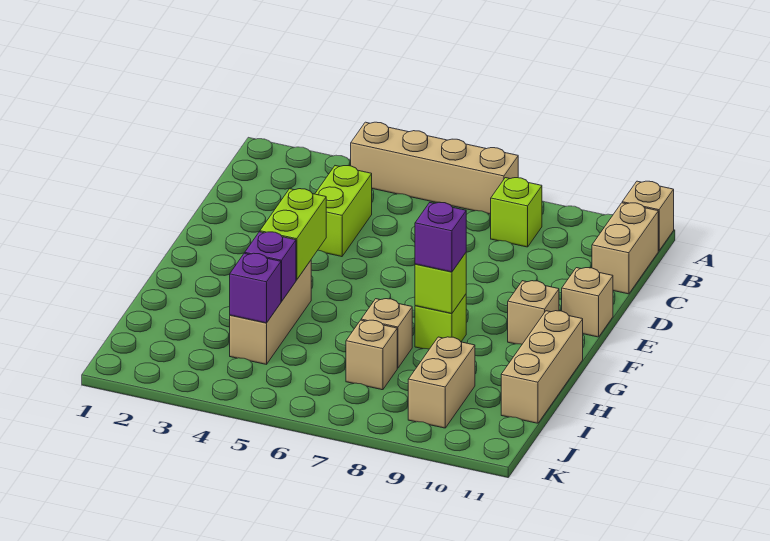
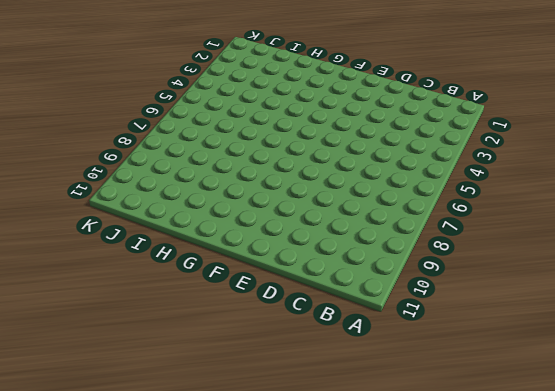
none -> tan 1x4 brick [351,122,518,214]
none -> tan 1x1 brick [622,181,674,251]
none -> lime 1x1 brick [491,178,542,247]

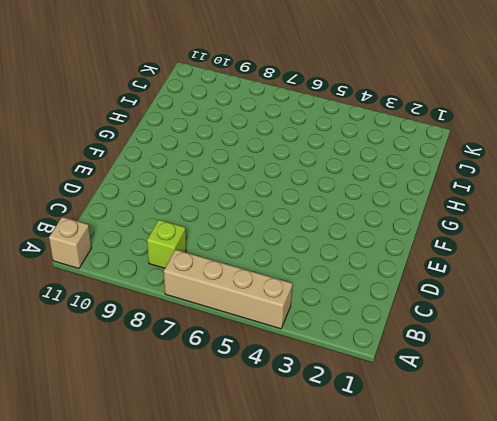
none -> tan 1x2 brick [592,203,658,294]
none -> lime 1x2 brick [315,166,372,257]
none -> tan 1x1 brick [562,268,613,337]

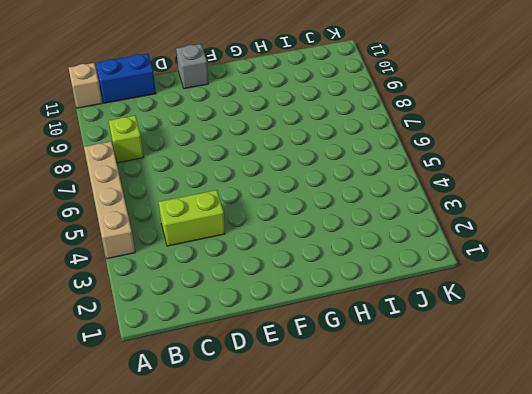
blue 1x2 brick [96,53,156,103] -> tan 1x2 brick [592,203,658,294]
grey 1x1 brick [176,44,208,89] -> tan 1x1 brick [562,268,613,337]
none -> tan 1x1 brick [508,281,559,344]
none -> tan 1x3 brick [230,261,311,364]
none -> lime 1x1 brick [415,294,466,349]

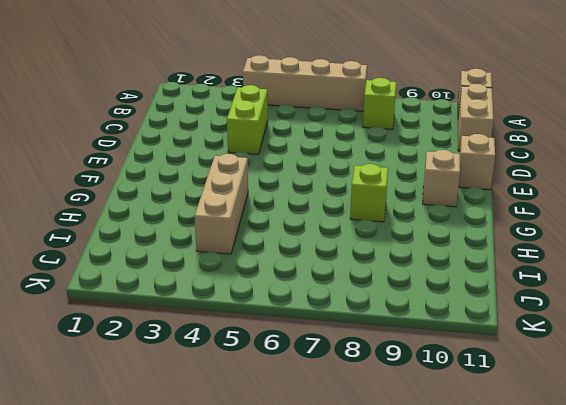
none -> tan 1x3 brick [501,311,583,423]
none -> tan 1x1 brick [361,299,412,368]
none -> tan 1x1 brick [346,320,397,390]

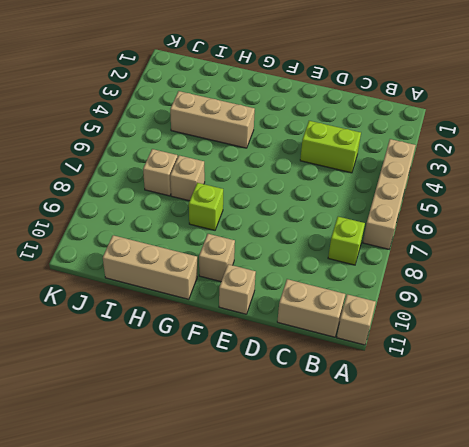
none -> tan 1x2 brick [408,337,475,428]
none -> lime 1x2 brick [260,189,326,280]
none -> lime 1x1 brick [415,253,466,313]

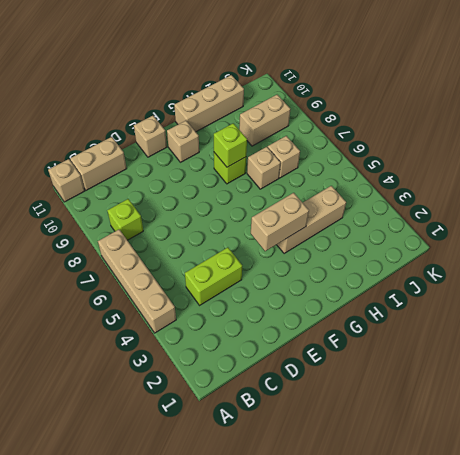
tan 1x2 brick [251,193,309,251] -> lime 1x2 brick [260,189,326,280]
none -> purple 1x1 brick [245,232,296,301]
none -> purple 1x1 brick [230,253,281,323]
none -> purple 1x1 brick [415,202,466,272]

